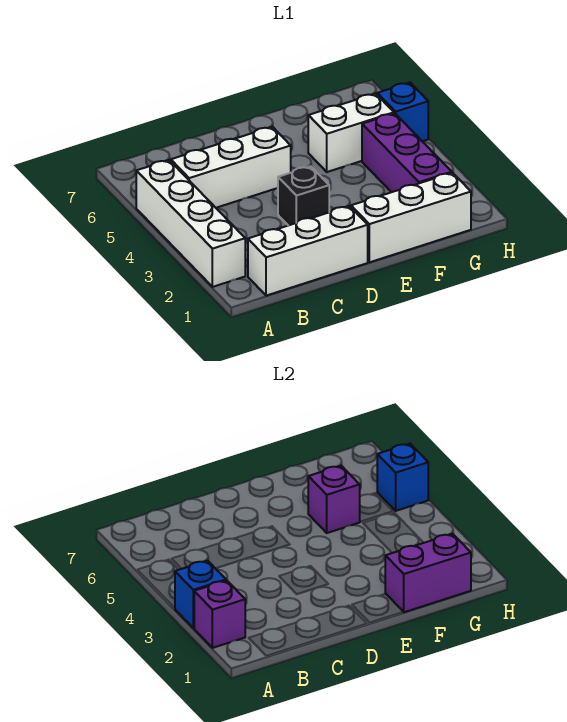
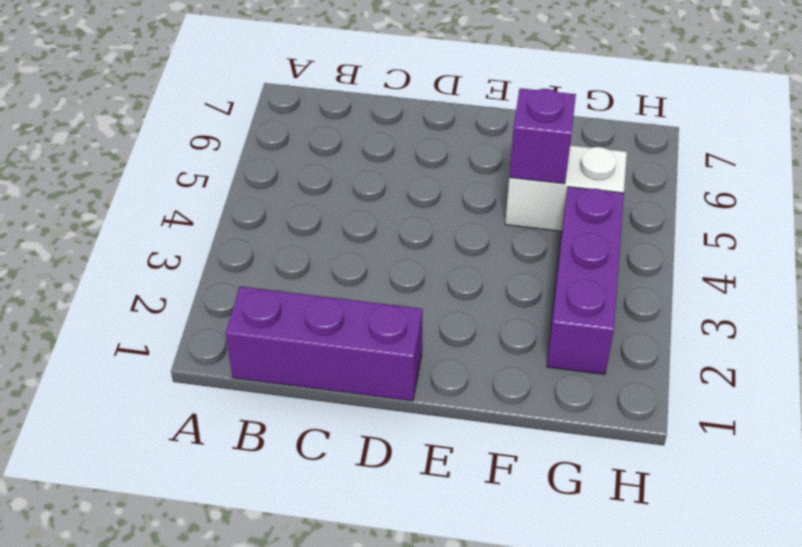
purple 1x3 brick [226,286,423,401] -> white 1x3 brick [248,206,368,296]
none -> white 1x4 brick [136,160,245,287]
none -> white 1x3 brick [171,127,291,208]
none -> black 1x1 brick [278,166,329,226]

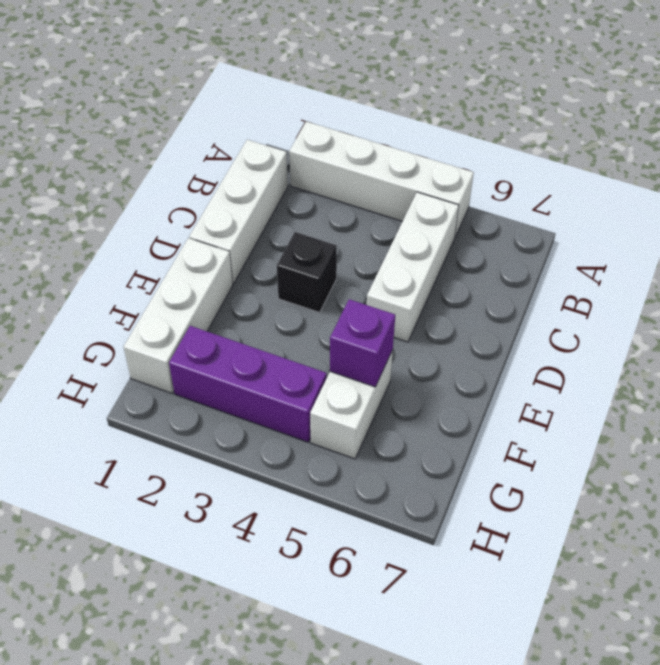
none -> blue 1x1 brick [377,83,428,141]
none -> purple 1x1 brick [194,580,245,648]
none -> blue 1x1 brick [175,561,226,628]

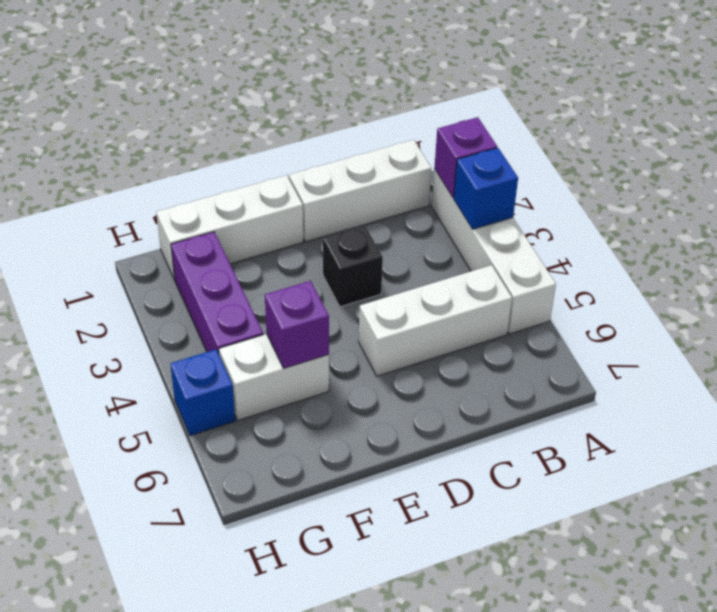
none -> purple 1x2 brick [385,534,471,612]
none -> blue 1x1 brick [377,444,428,511]

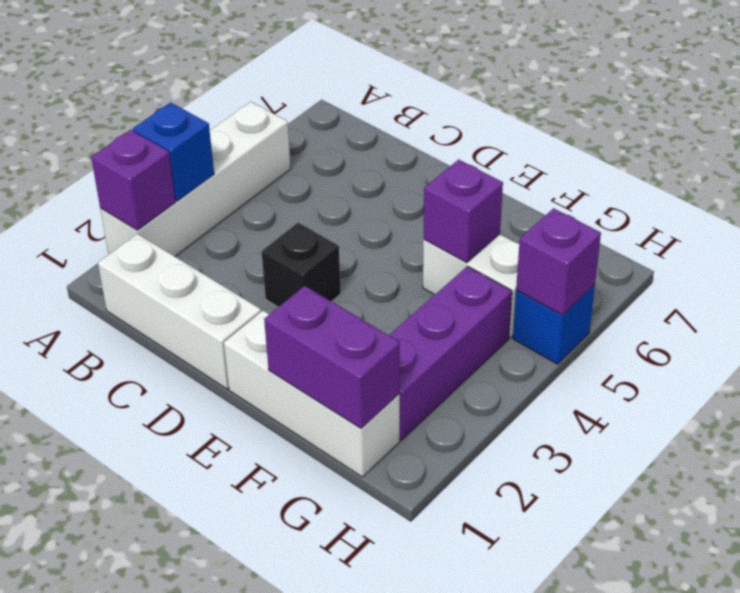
purple 1x1 brick [516,208,601,315] -> blue 1x1 brick [377,444,428,511]
none -> white 1x3 brick [171,127,291,208]

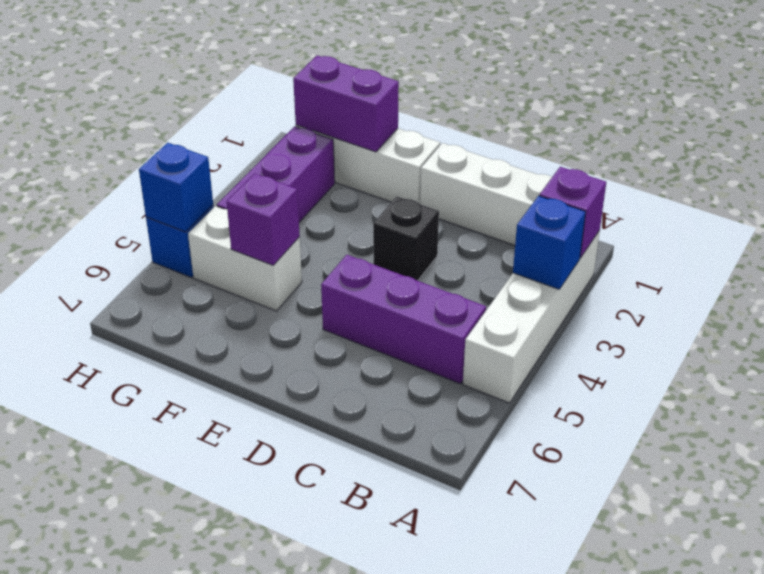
purple 1x3 brick [321,255,486,383] -> white 1x3 brick [171,127,291,208]

